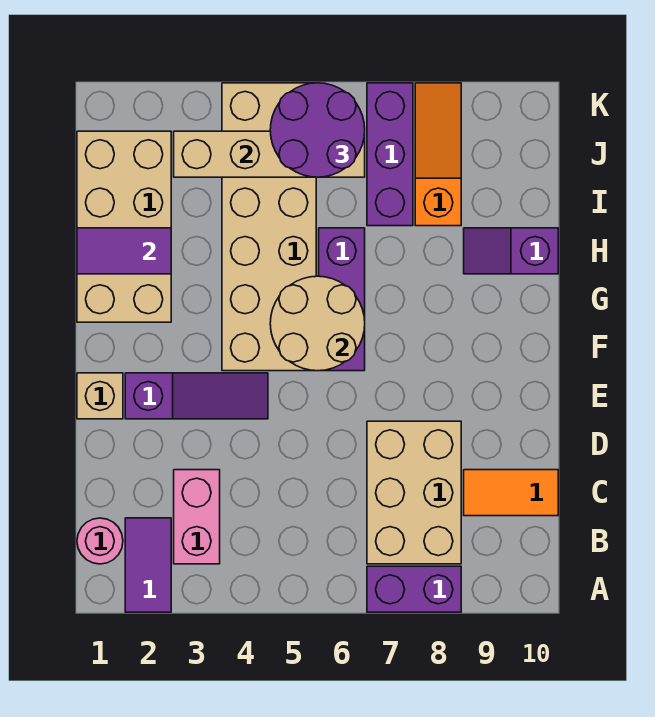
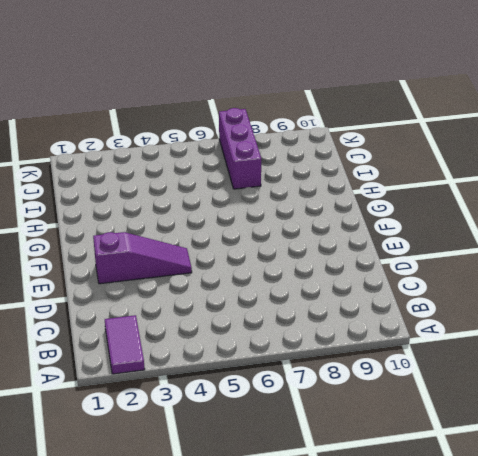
none -> purple 1x2 brick [367,566,461,612]
none -> pink 1x1 round brick [77,518,123,564]
none -> pink 1x2 brick [174,470,220,564]

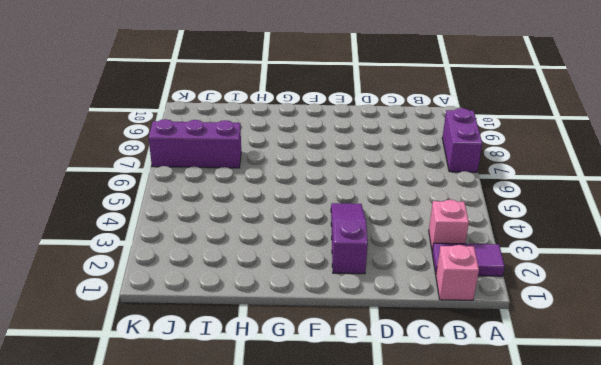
pink 1x1 brick [436,245,479,300] -> pink 1x1 round brick [77,518,123,564]
pink 1x1 brick [429,200,469,250] -> pink 1x2 brick [174,470,220,564]
none -> tan 2x3 brick [367,421,461,564]
none -> orange 1x2 tile [464,470,558,516]
none -> tan 1x1 brick [77,373,123,419]

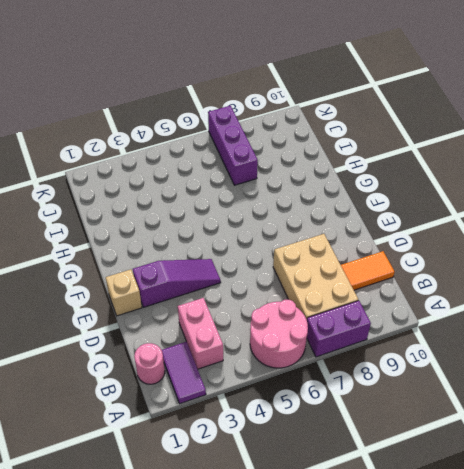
pink 2x2 round brick [250,299,308,368] -> none
none -> tan 2x6 brick [222,83,316,371]
none -> purple 1x3 brick [319,228,365,371]
none -> tan 2x4 brick [77,131,171,322]

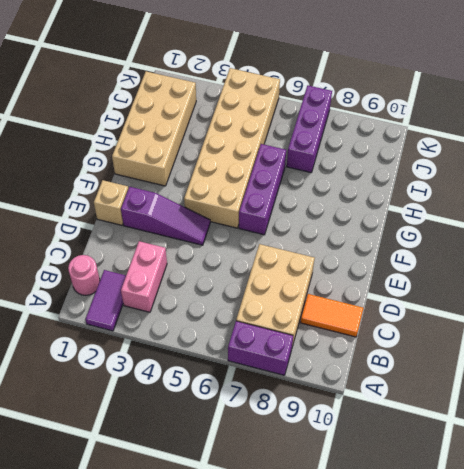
none -> purple 1x2 slope [464,228,558,274]
none -> orange 1x3 slope [415,83,461,226]
none -> tan 2x2 round brick [270,276,365,371]

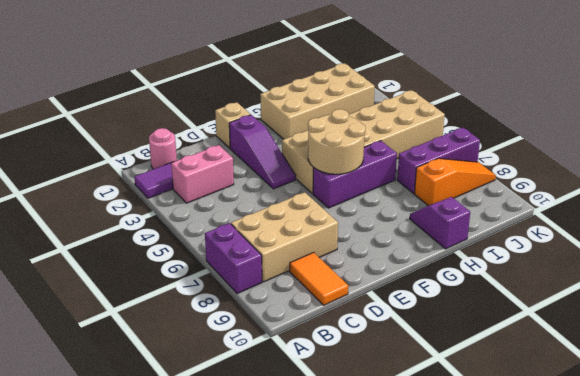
none -> purple 1x2 tile [77,228,171,274]
none -> tan 1x4 brick [174,131,365,177]
none -> purple 2x2 round brick [270,83,365,177]

